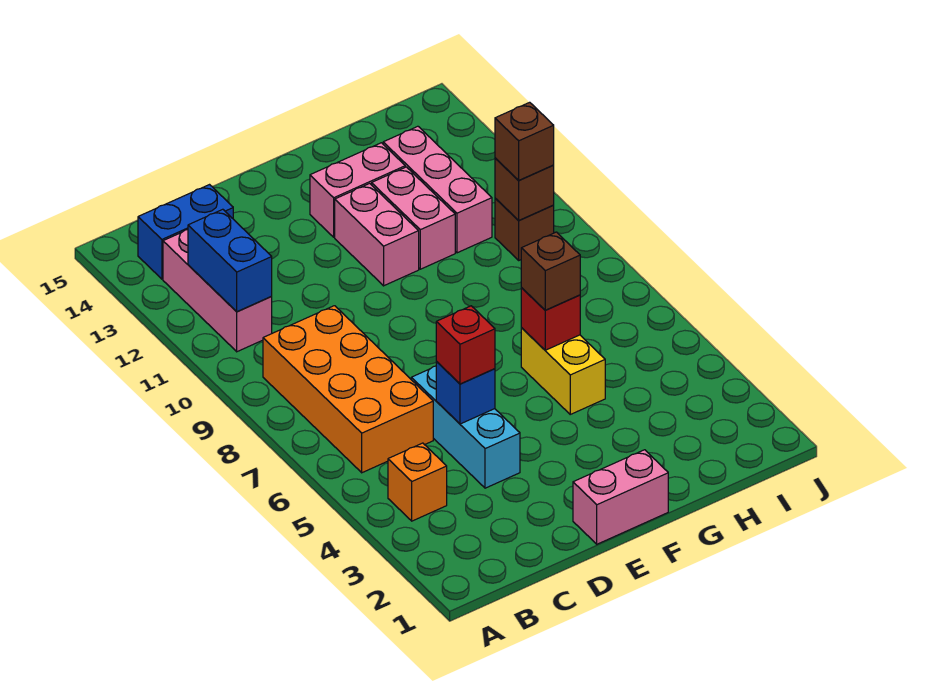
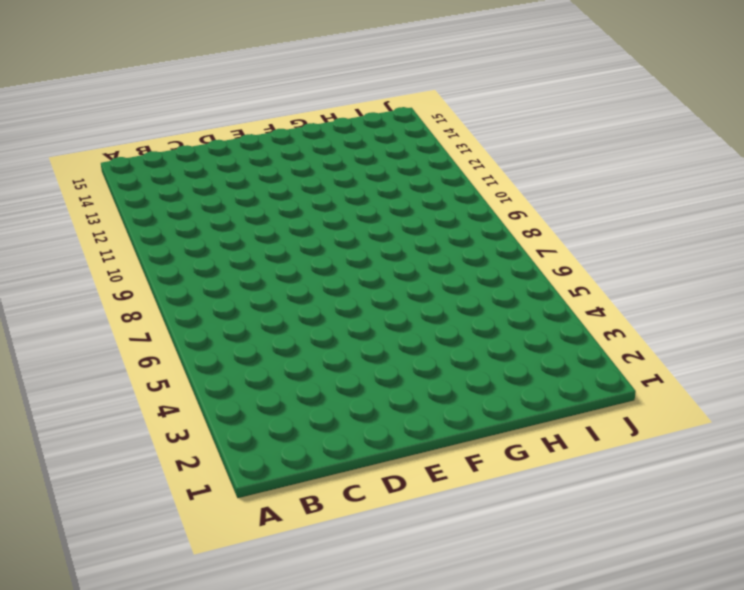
none -> orange 1x1 brick [388,443,447,521]
none -> orange 2x4 brick [263,306,433,473]
none -> pink 1x3 brick [163,230,272,352]

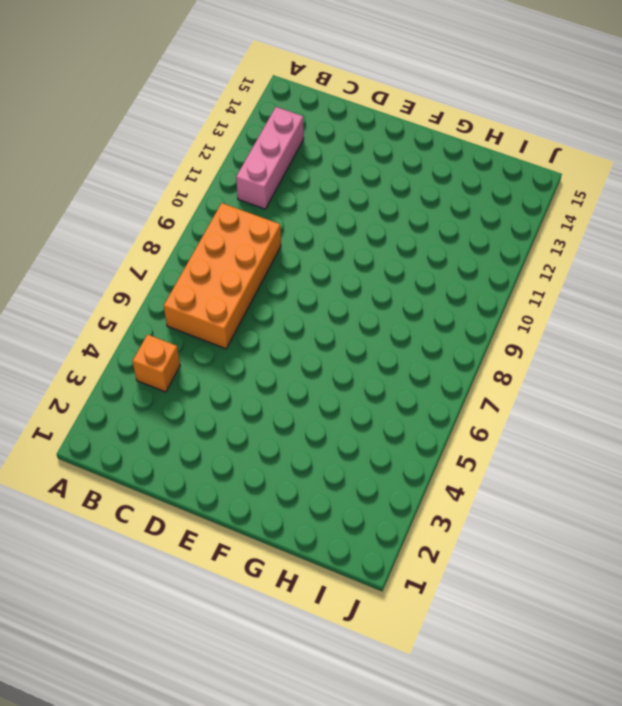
none -> blue 1x2 brick [138,185,233,279]
none -> cyan 1x3 brick [411,366,520,488]
none -> pink 1x2 brick [573,450,668,544]

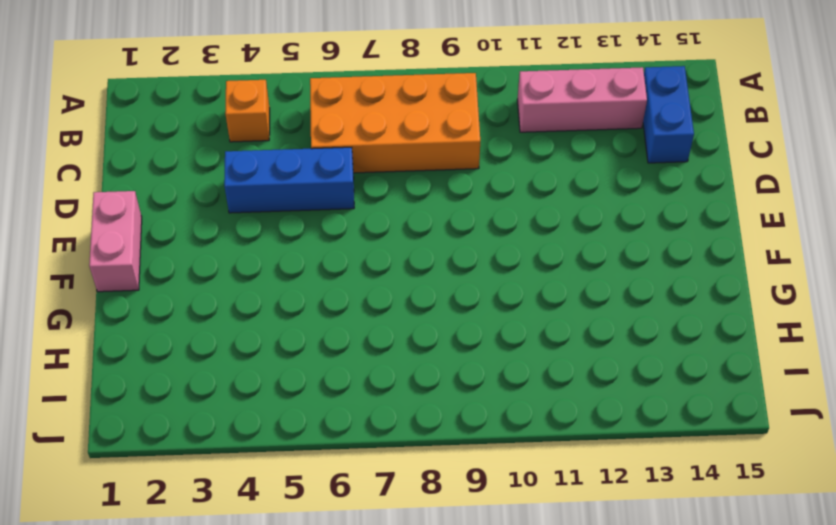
blue 1x3 brick [224,147,354,213] -> cyan 1x3 brick [411,366,520,488]
none -> pink 1x2 brick [335,183,419,286]
none -> pink 1x2 brick [310,143,405,237]
none -> yellow 1x2 brick [521,328,605,414]

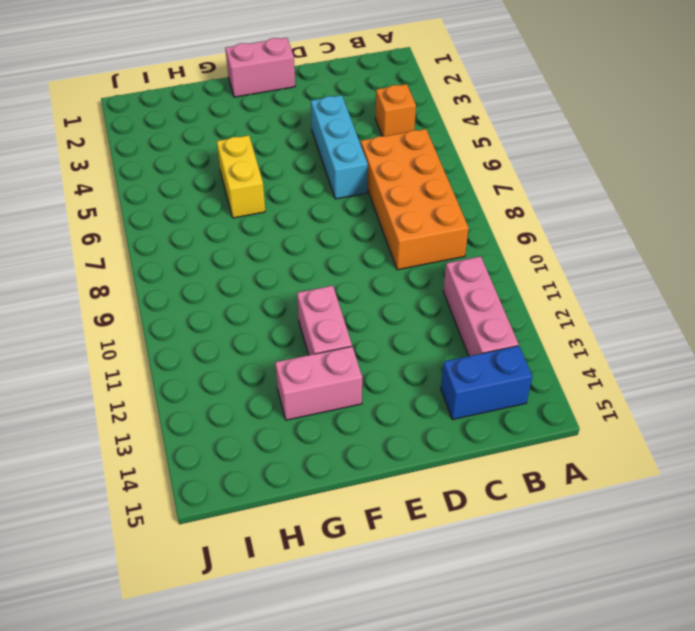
none -> pink 1x2 brick [372,167,455,269]
none -> pink 1x3 brick [383,126,492,253]
none -> brown 1x1 brick [495,198,554,260]

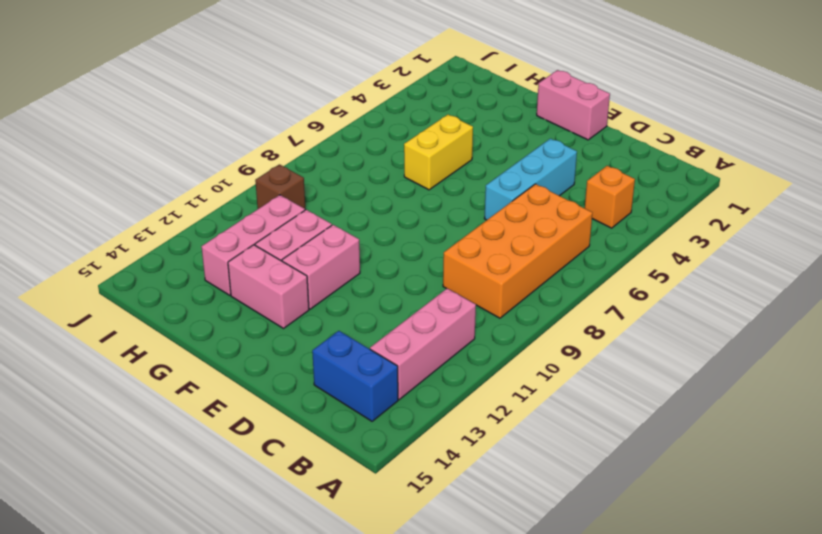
none -> blue 1x2 brick [188,209,272,312]
none -> blue 1x1 brick [436,361,495,424]
none -> red 1x1 brick [521,288,580,350]

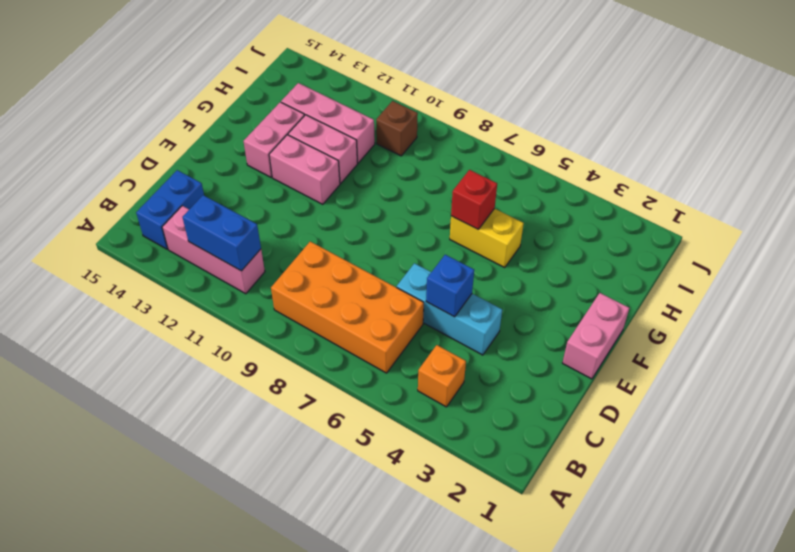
none -> brown 1x1 brick [495,158,554,220]
none -> red 1x1 brick [436,306,495,384]
none -> brown 1x1 brick [521,232,580,310]

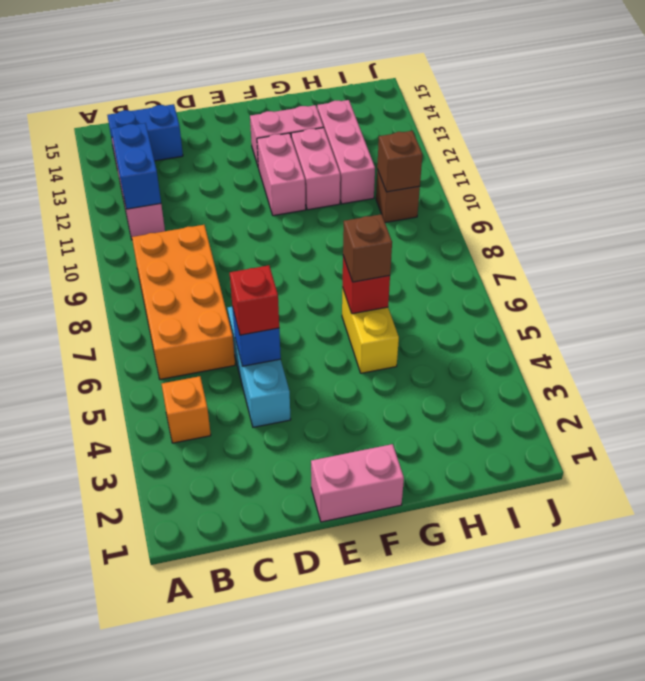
none -> brown 1x1 brick [495,102,554,180]

